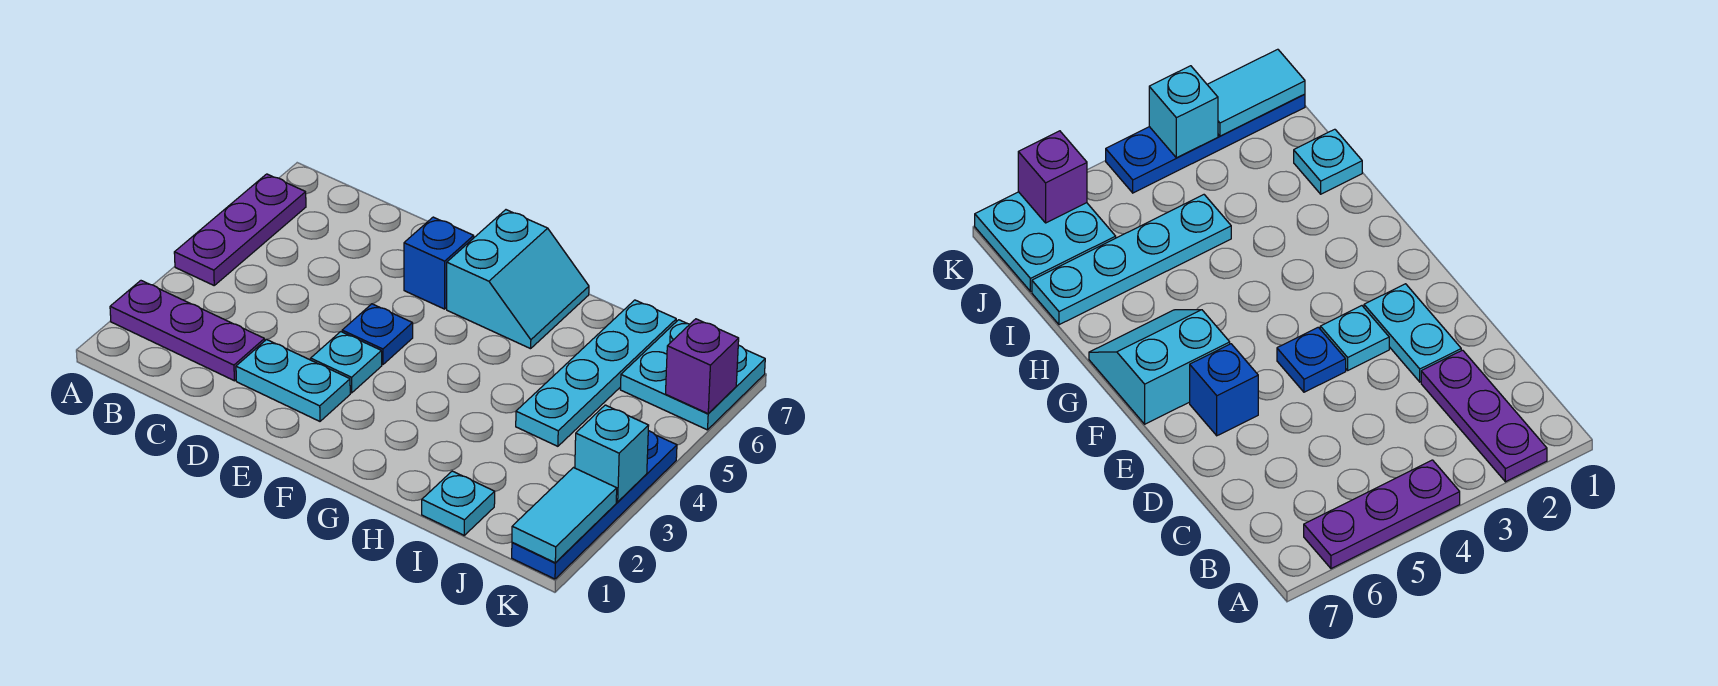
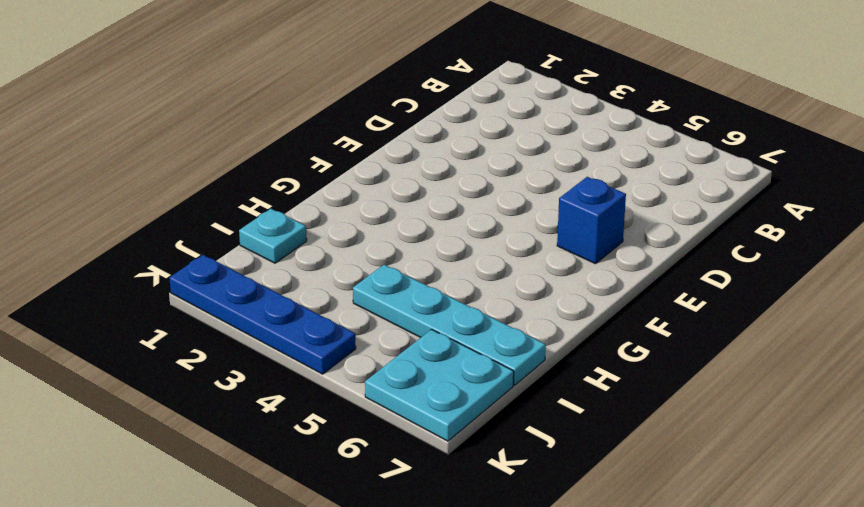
none -> purple 1x3 plate [110,281,265,381]
none -> purple 1x3 plate [174,174,306,285]
none -> cyan 1x2 plate [236,339,350,421]

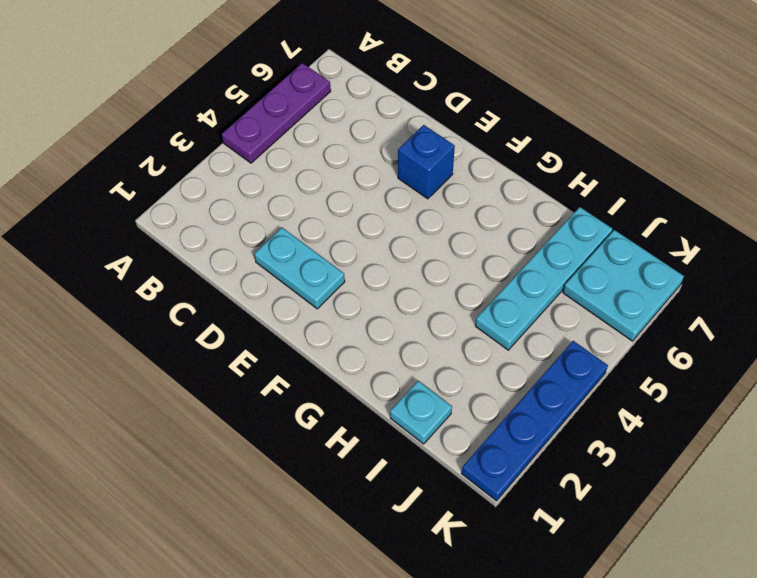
none -> purple 1x3 plate [110,281,265,381]
none -> cyan 1x1 plate [311,332,382,393]
none -> blue 1x1 plate [342,304,413,364]

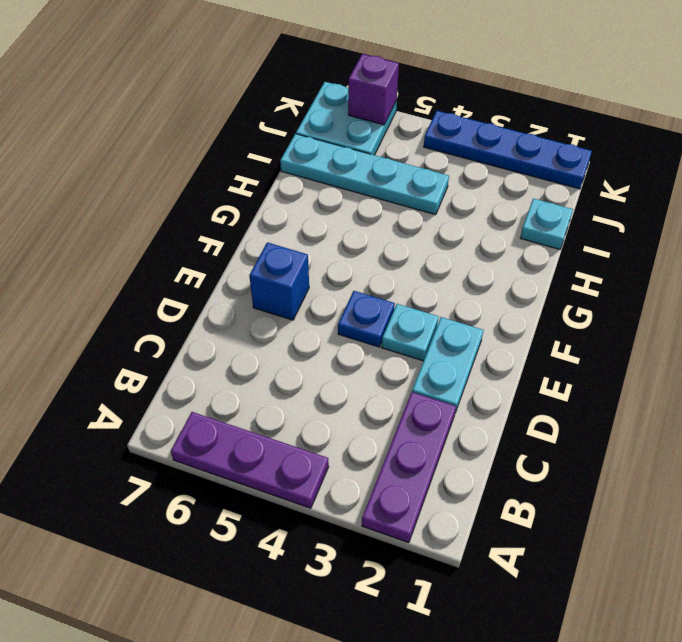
none -> cyan 2x2 slope [447,210,589,349]
none -> cyan 1x2 tile [512,468,617,563]
none -> cyan 1x1 brick [575,405,649,502]

